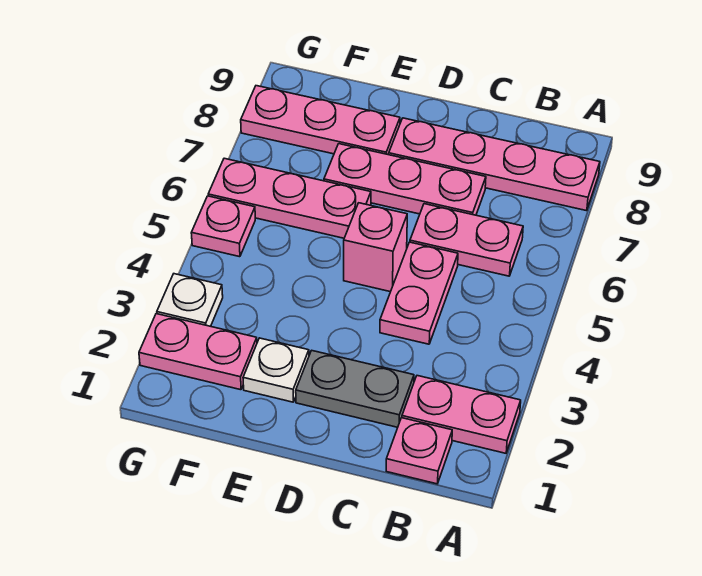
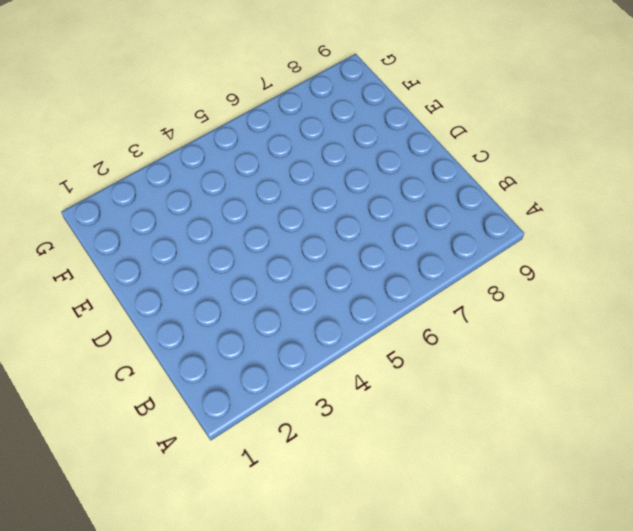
none -> pink 1x2 plate [402,376,521,453]
none -> pink 1x4 plate [389,118,600,211]
none -> pink 1x1 plate [386,418,452,484]

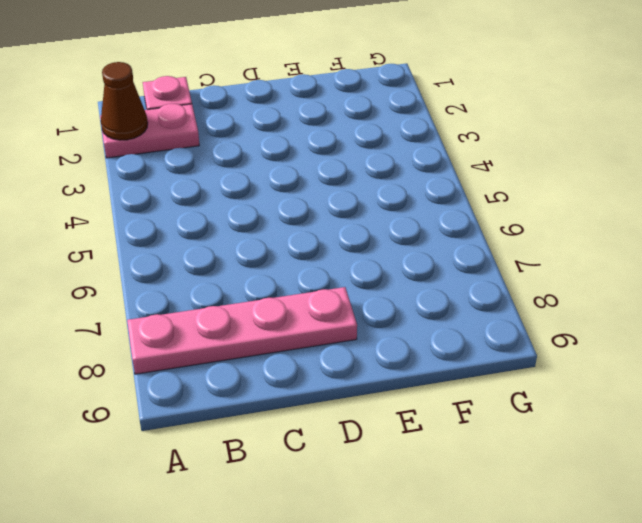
brown 1x1 cone [101,62,148,140] -> none
none -> pink 1x2 plate [410,204,523,276]
none -> grey 1x2 plate [296,350,414,427]
none -> pink 1x2 plate [380,242,458,344]

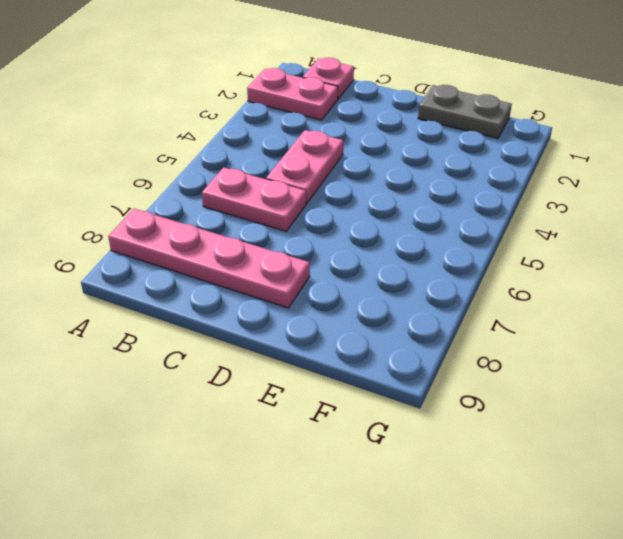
grey 1x2 plate [418,85,512,138] -> grey 1x2 plate moved to [296,350,414,427]
none -> pink 1x3 plate [324,144,486,215]
none -> pink 1x1 brick [344,203,407,292]
none -> white 1x1 plate [243,338,309,402]

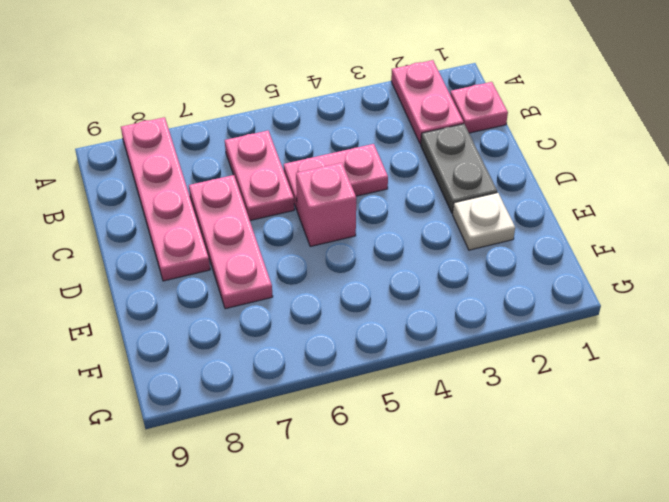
none -> pink 1x3 plate [208,158,371,238]
none -> pink 1x3 plate [241,86,400,155]
none -> pink 1x2 plate [139,314,257,390]

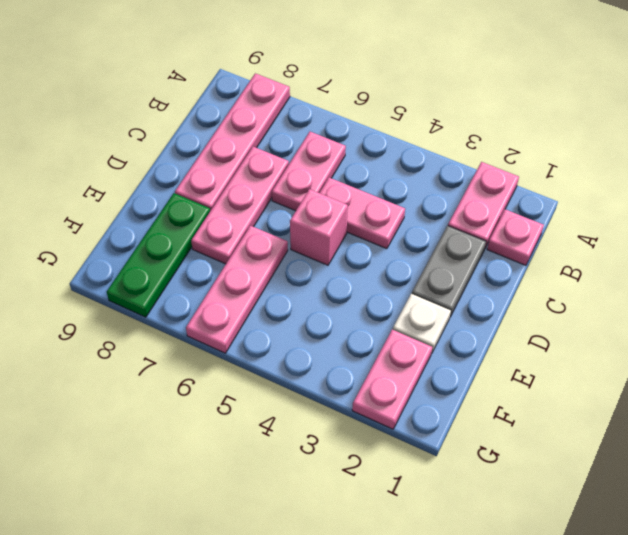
green 1x3 plate [107,193,210,317] -> pink 1x3 plate [241,86,400,155]
none -> white 1x1 plate [157,274,223,326]
none -> pink 1x1 plate [191,196,255,257]

